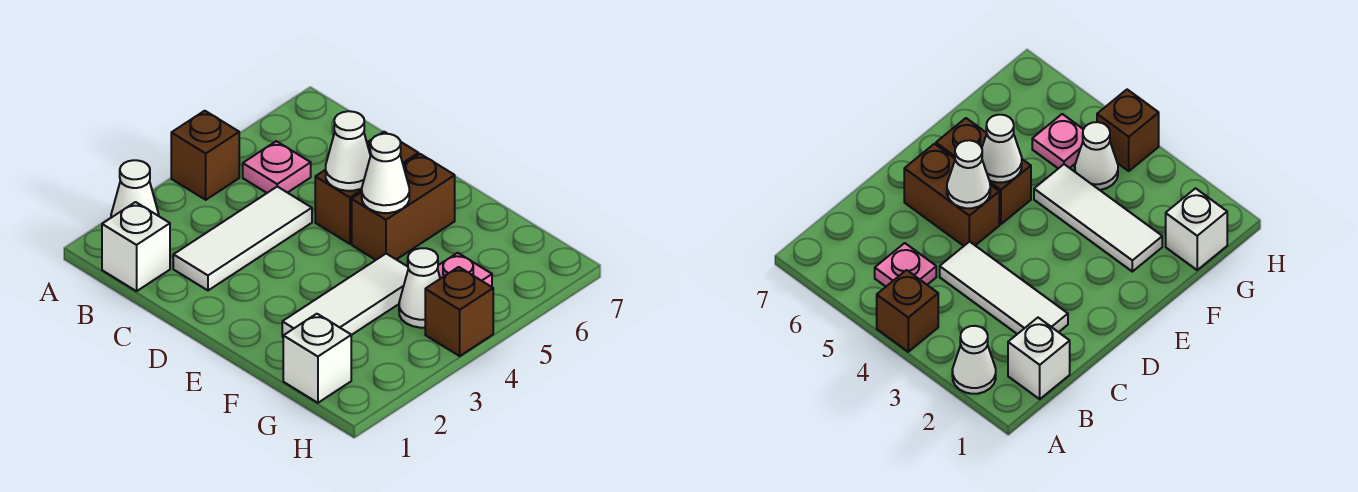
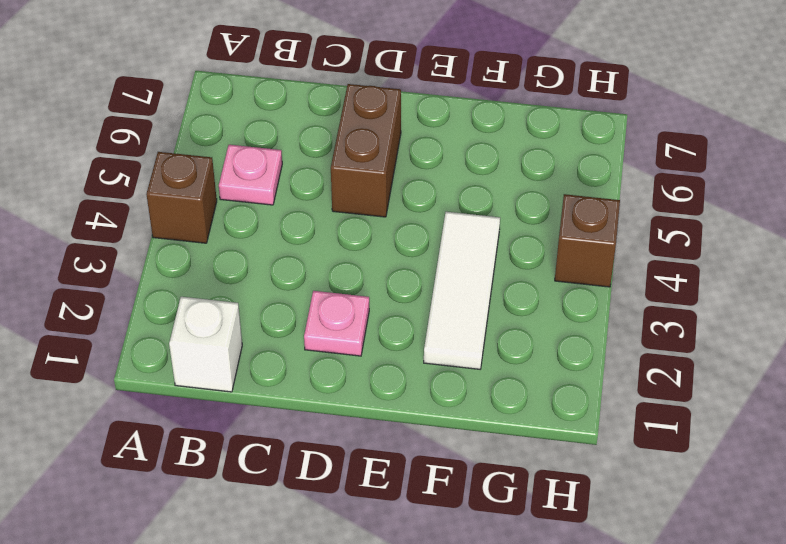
pink 1x1 plate [304,291,369,356] -> pink 1x1 plate moved to [438,253,492,287]
none -> white 1x1 cone [111,160,159,218]
none -> white 1x3 tile [173,187,312,290]
none -> brown 1x2 brick [352,154,455,260]

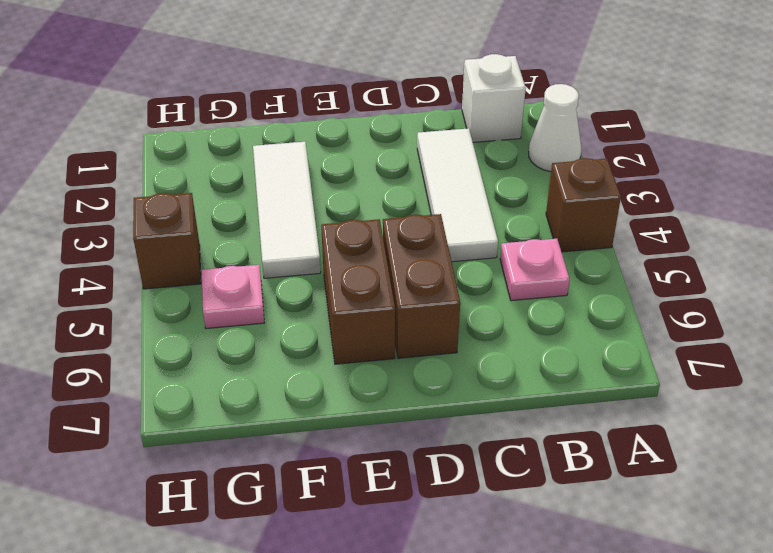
none -> white 1x1 brick [283,314,351,403]
none -> white 1x1 cone [399,248,440,328]
none -> white 1x1 cone [326,111,370,191]

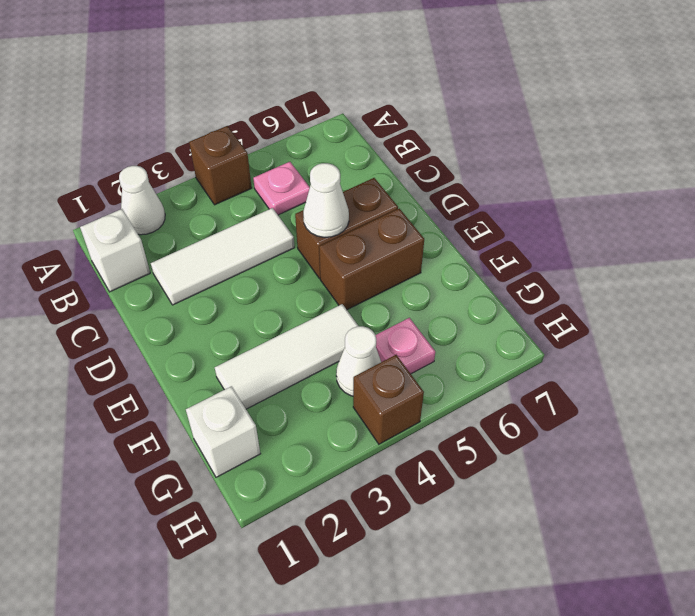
none -> white 1x1 cone [362,134,409,213]

